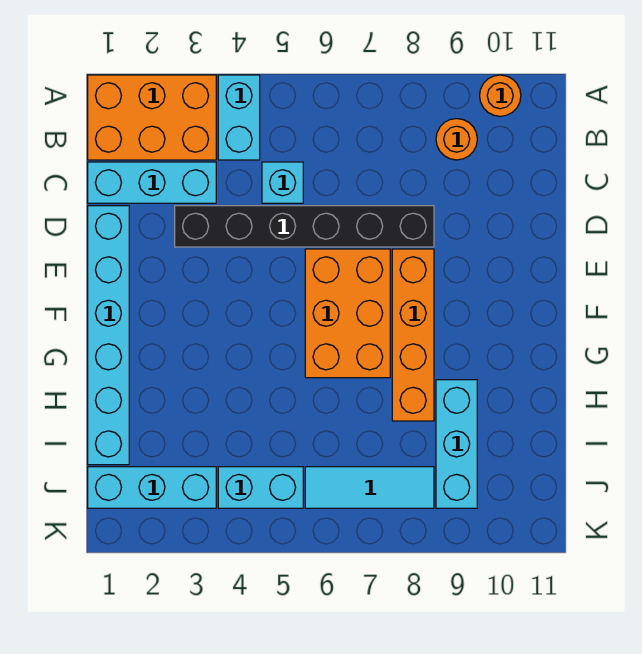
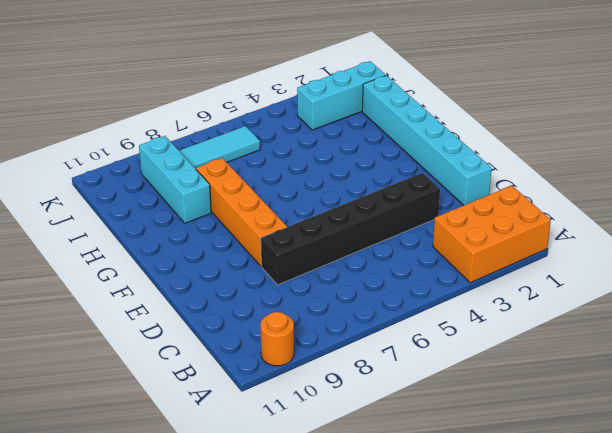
none -> cyan 1x2 brick [218,75,260,160]
none -> orange 1x1 round brick [436,119,477,160]
none -> cyan 1x3 brick [88,162,216,203]

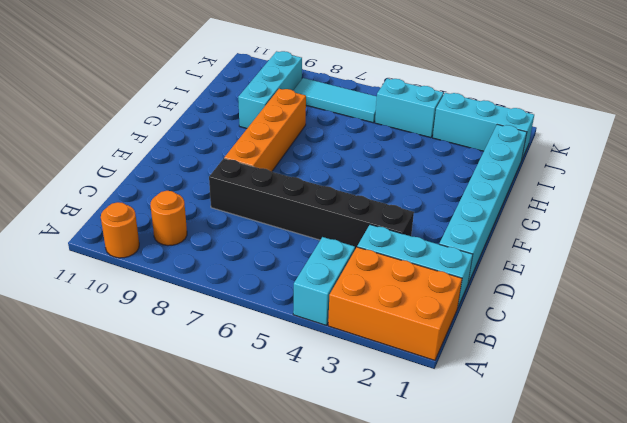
none -> cyan 1x1 brick [262,162,303,203]
none -> orange 2x3 brick [305,249,390,378]

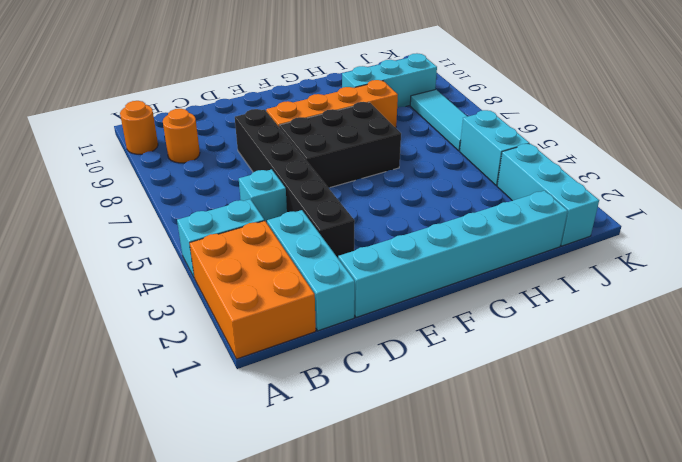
black 2x3 brick [279,102,401,188] -> orange 2x3 brick [305,249,390,378]

